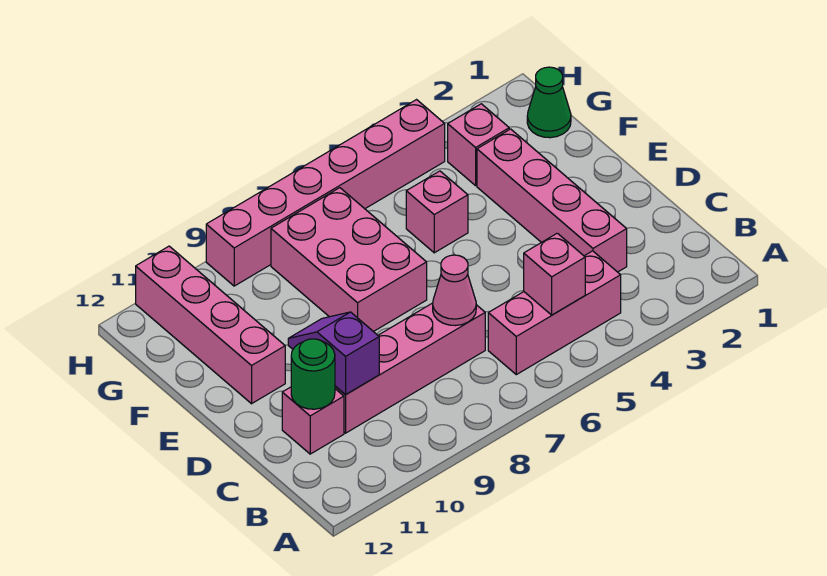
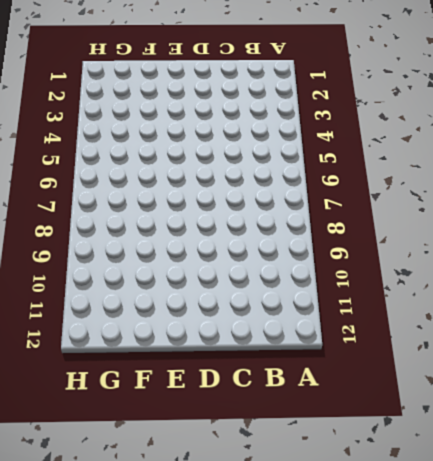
none -> pink 1x3 brick [488,251,621,375]
none -> pink 1x4 brick [477,129,627,272]
none -> pink 1x4 brick [335,303,485,433]

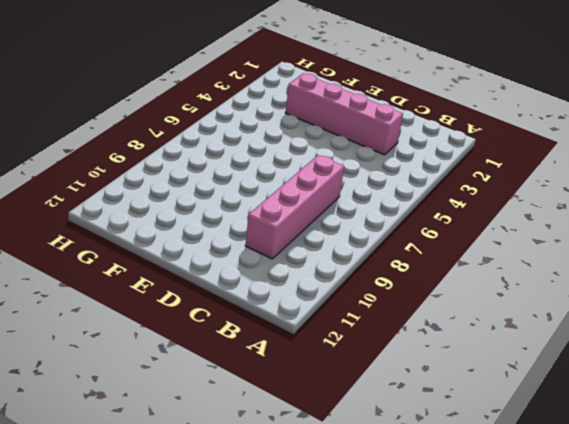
none -> pink 1x3 brick [488,251,621,375]
none -> pink 1x1 brick [282,387,344,454]
none -> pink 2x3 brick [271,188,427,332]

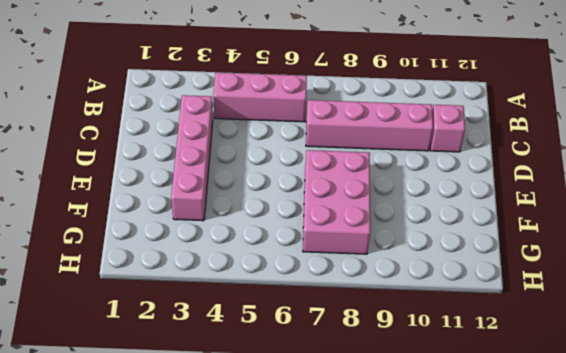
none -> pink 1x4 brick [136,246,285,404]
none -> pink 1x1 brick [406,171,468,253]
none -> green 1x1 cone [527,67,571,138]

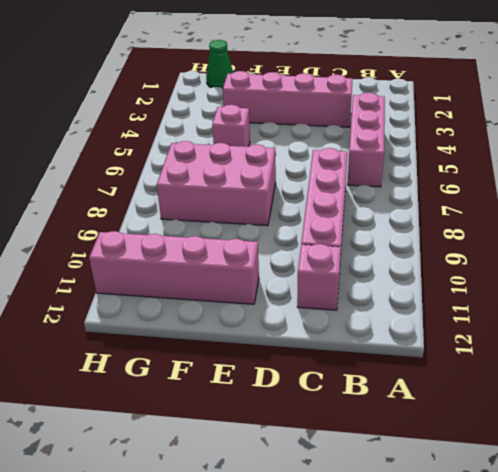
none -> pink 1x1 brick [448,104,509,186]
none -> pink 1x6 brick [206,100,445,286]
none -> pink 1x1 brick [524,233,585,315]

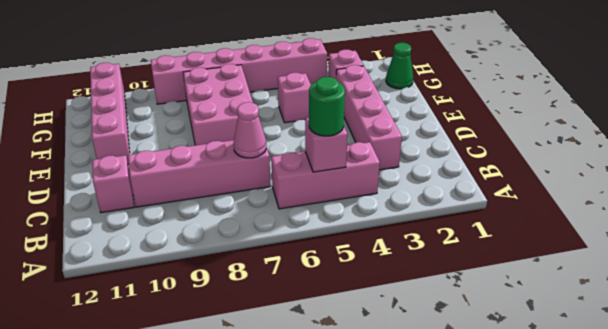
green 1x1 round brick [309,77,345,136] -> green 1x1 round brick moved to [291,339,335,409]
none -> purple 1x2 slope [288,312,379,395]

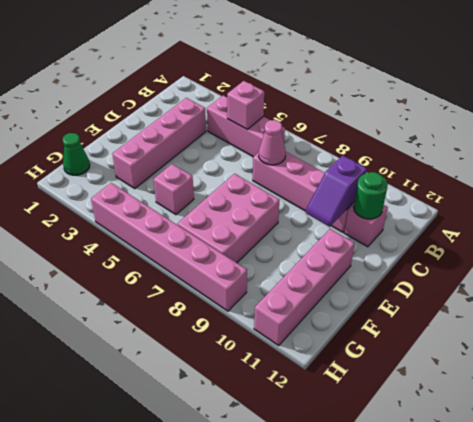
none -> pink 1x1 brick [448,104,509,186]

